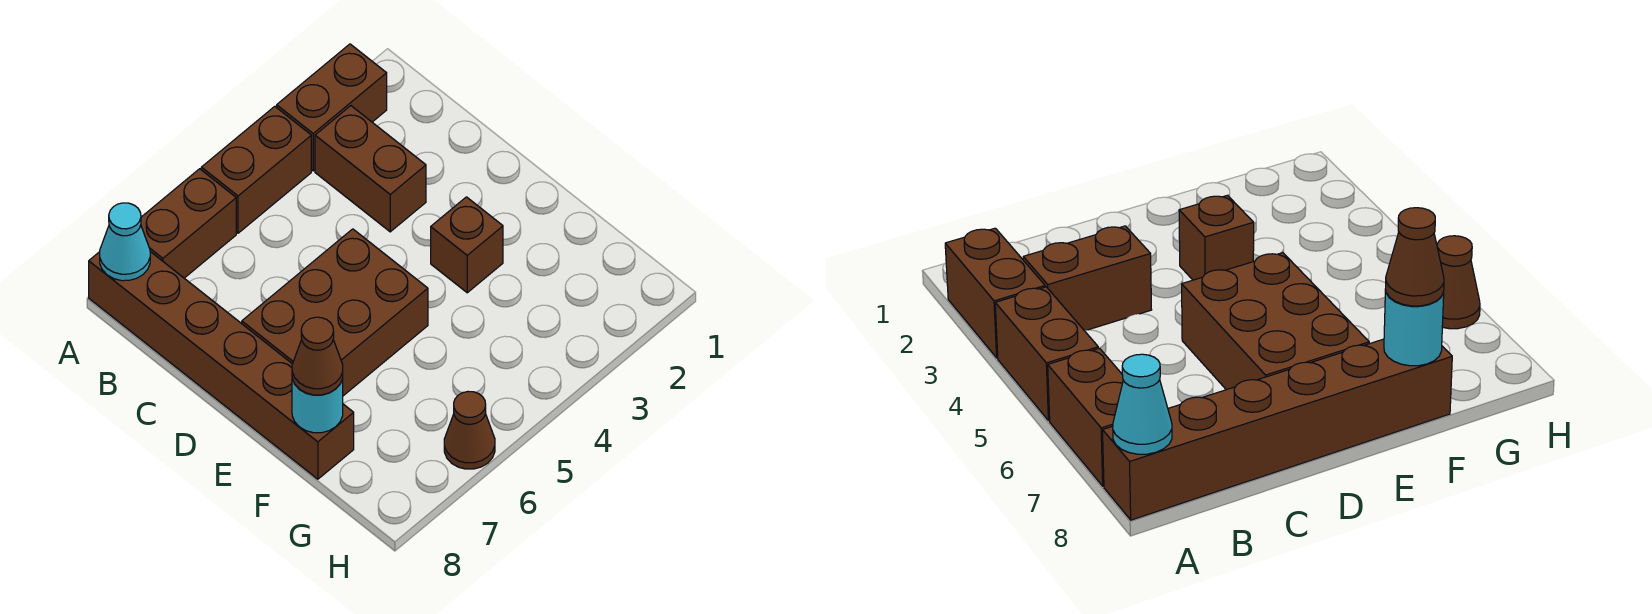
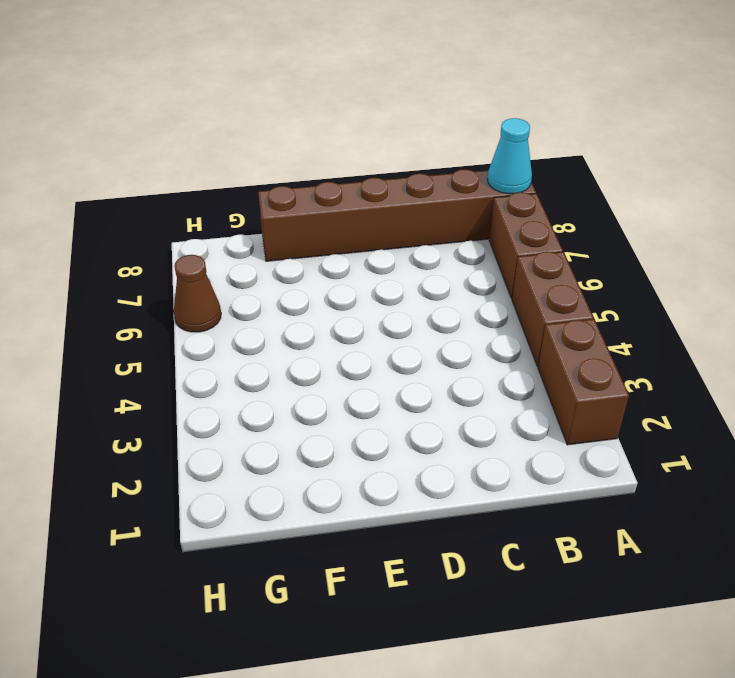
none -> brown 1x2 brick [315,106,426,232]
none -> brown 2x3 brick [242,229,428,396]

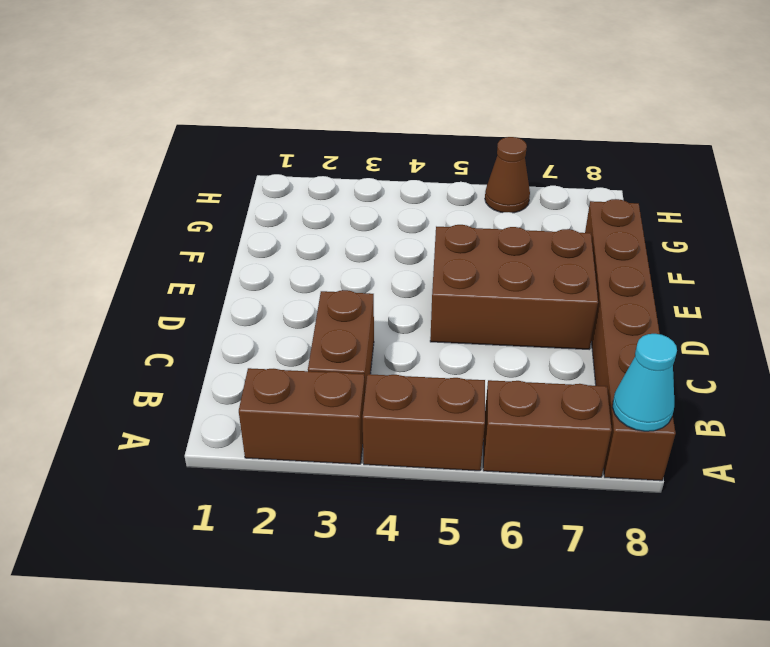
none -> brown 1x1 brick [431,197,503,293]
none -> cyan 1x1 round brick [292,379,343,433]

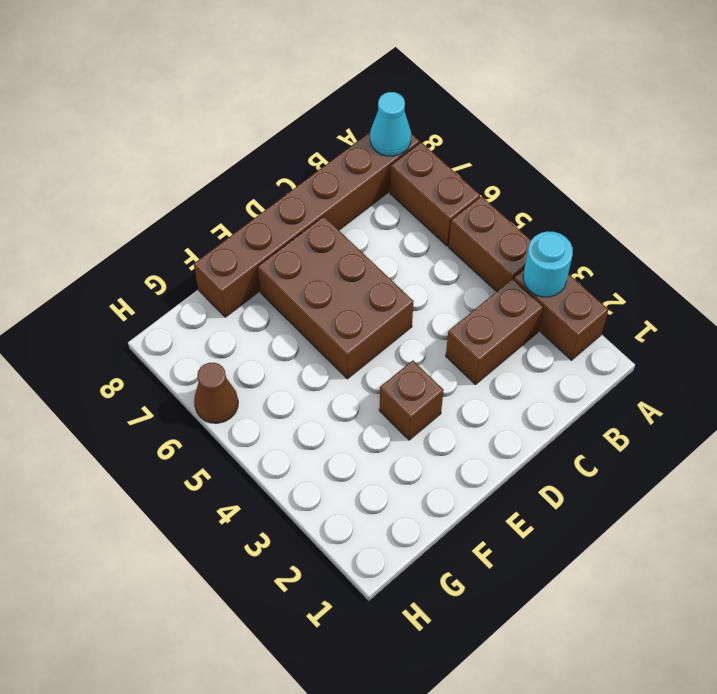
cyan 1x1 round brick [523,231,573,297] -> cyan 1x1 round brick moved to [292,379,343,433]
none -> brown 1x1 cone [292,317,343,395]

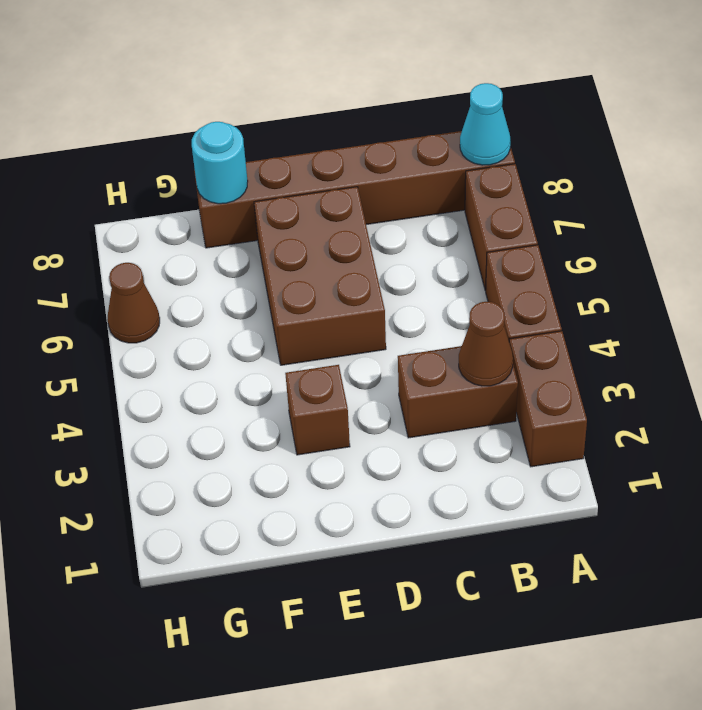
brown 1x1 cone [459,302,513,386] -> brown 1x1 cone moved to [292,317,343,395]

